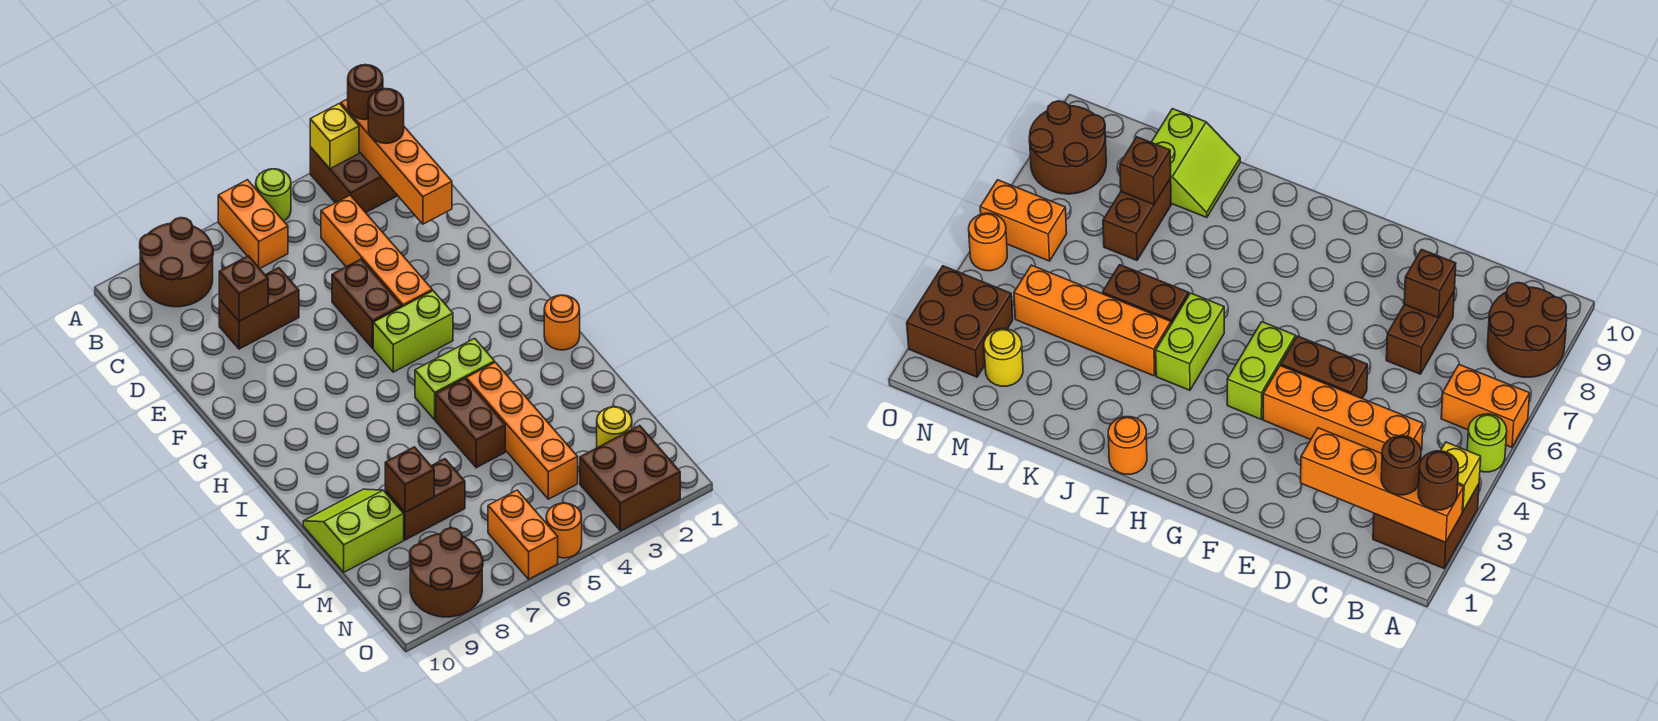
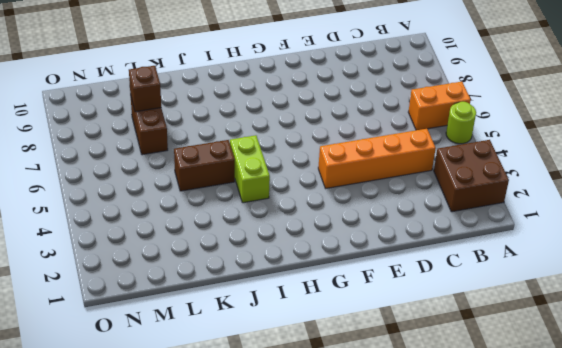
none -> brown 2x2 round brick [140,218,213,307]
none -> brown 1x2 brick [219,268,299,349]
none -> brown 1x2 brick [332,259,402,348]

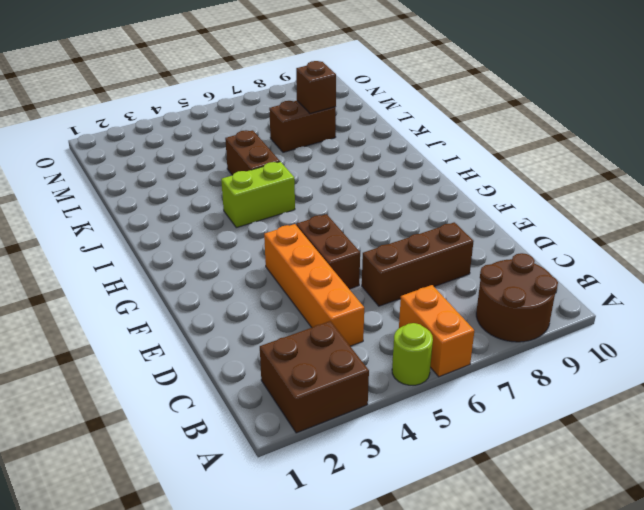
brown 1x3 brick [362,222,474,306] -> brown 1x2 brick [219,268,299,349]
none -> lime 1x2 brick [373,291,453,372]
none -> orange 1x1 round brick [544,295,580,350]
none -> orange 1x4 brick [466,362,578,499]

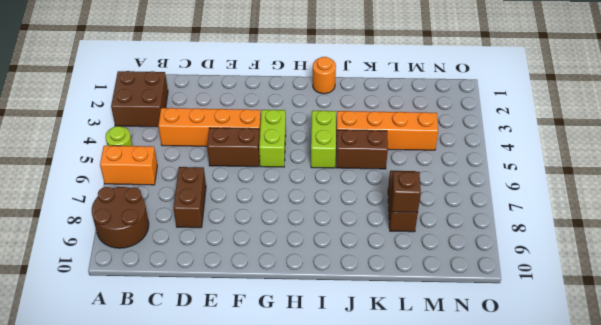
none -> lime 2x2 slope [303,489,404,572]
none -> yellow 1x1 round brick [597,407,632,448]
none -> brown 2x2 brick [580,425,680,531]

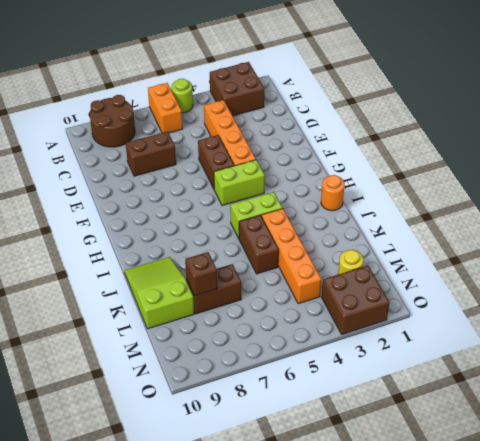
lime 2x3 slope [125,257,194,329] -> lime 2x2 slope [303,489,404,572]
none -> orange 1x2 brick [488,490,558,579]
none -> brown 2x2 round brick [410,528,483,617]
none -> orange 1x1 round brick [546,503,582,558]

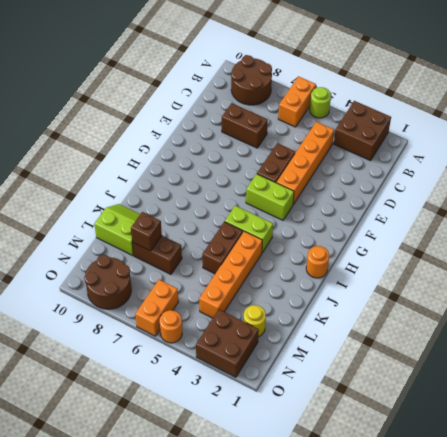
none -> orange 1x4 brick [341,99,452,224]
none -> yellow 1x1 brick [310,103,359,169]
none -> brown 1x1 brick [219,256,268,321]

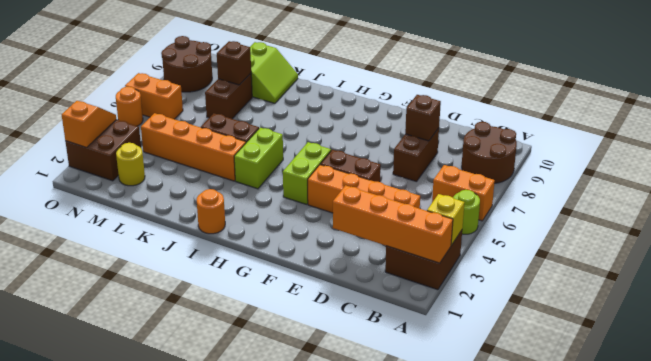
orange 1x2 slope [62,101,116,147] -> none
none -> brown 1x1 round brick [348,65,383,120]
none -> brown 1x1 round brick [368,89,404,143]

